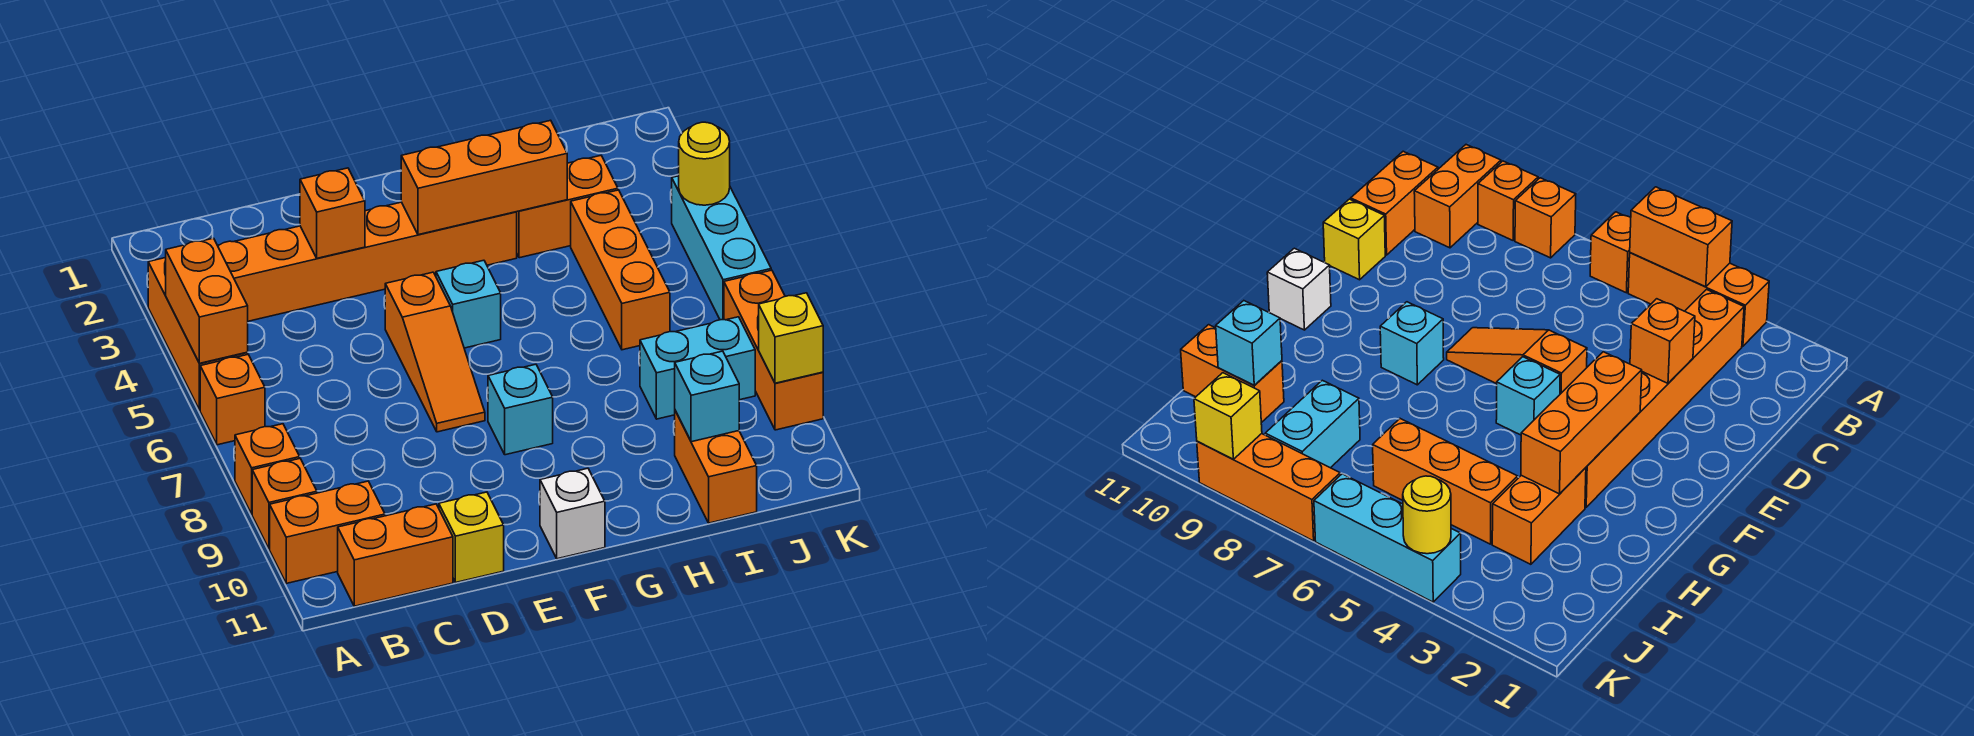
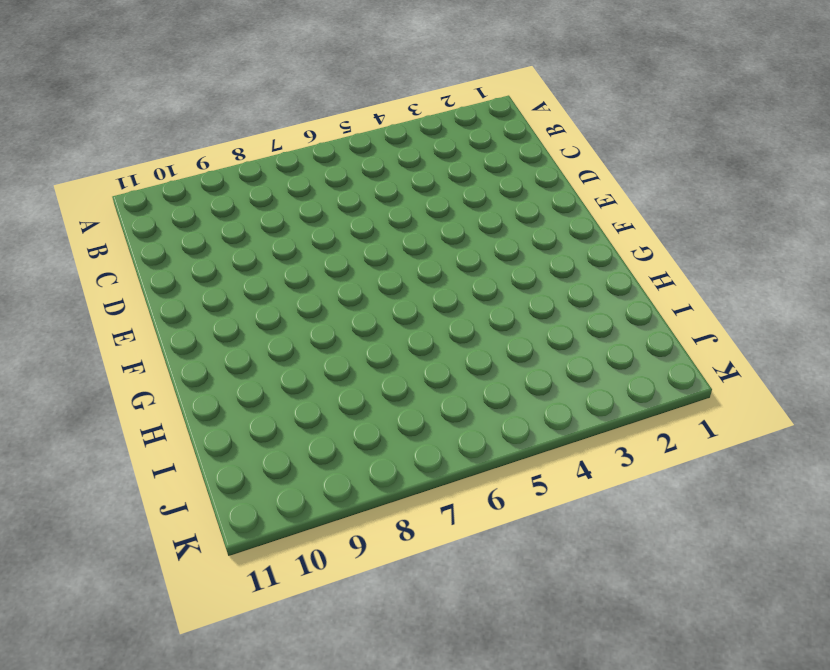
none -> orange 1x3 brick [148,258,248,410]
none -> orange 1x1 brick [200,355,265,445]
none -> orange 1x1 brick [235,424,300,514]

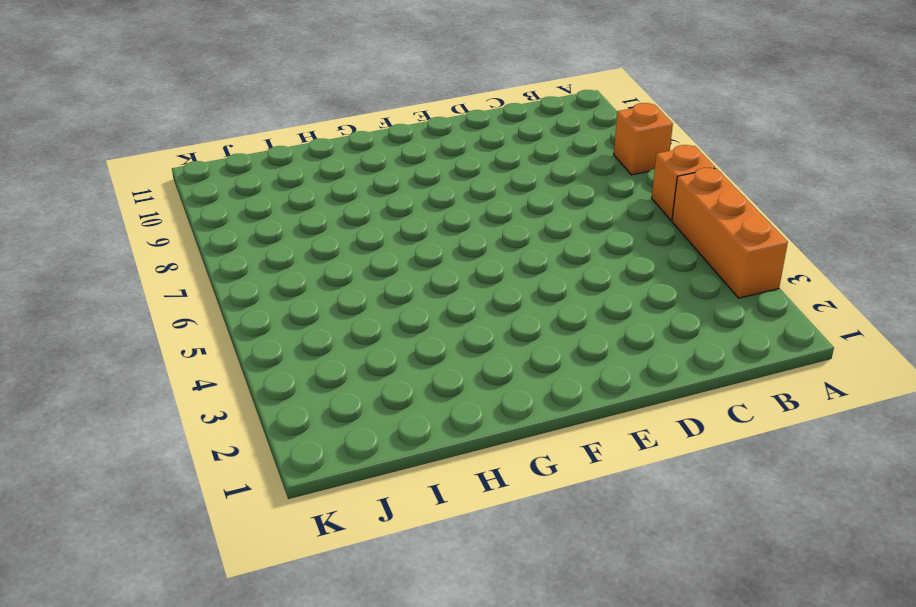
none -> orange 1x1 brick [252,459,317,549]
none -> orange 1x2 brick [270,481,385,583]
none -> orange 1x6 brick [218,202,517,321]

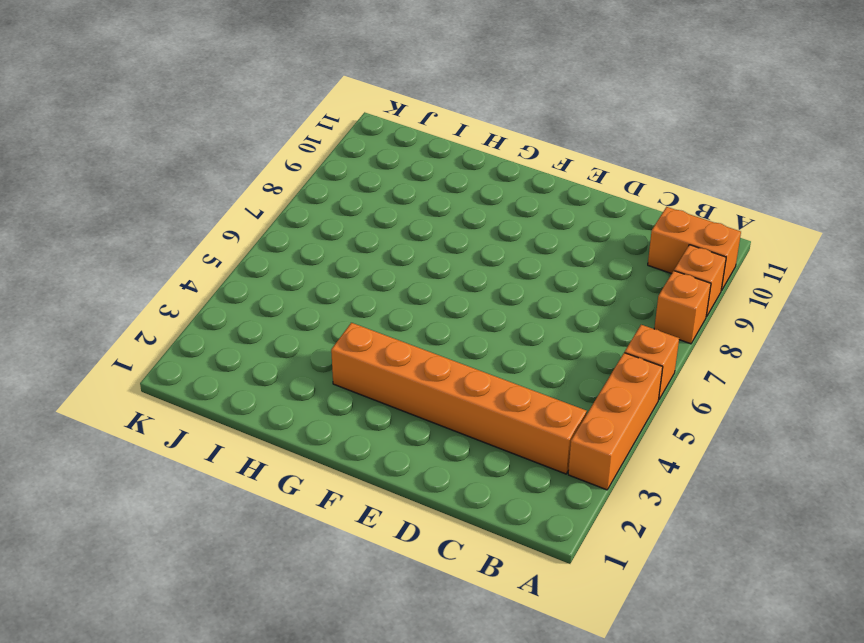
none -> orange 1x2 brick [338,504,453,606]
none -> yellow 1x1 brick [439,492,504,582]
none -> orange 1x3 slope [385,272,485,432]

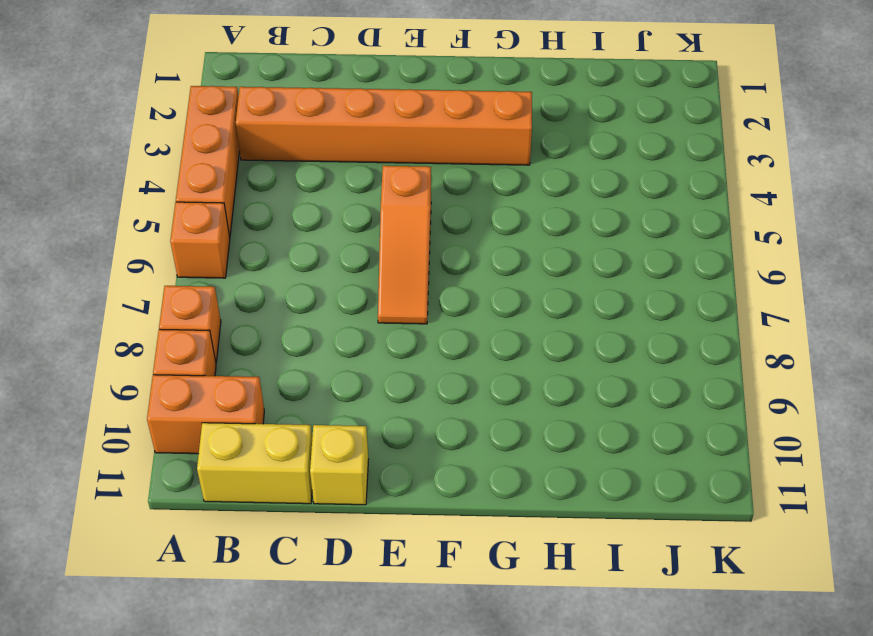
yellow 1x2 brick [197,423,312,504] -> orange 1x2 brick [338,504,453,606]
none -> cyan 1x1 brick [436,260,501,348]
none -> cyan 1x1 brick [488,364,553,455]
none -> white 1x1 brick [540,468,605,559]

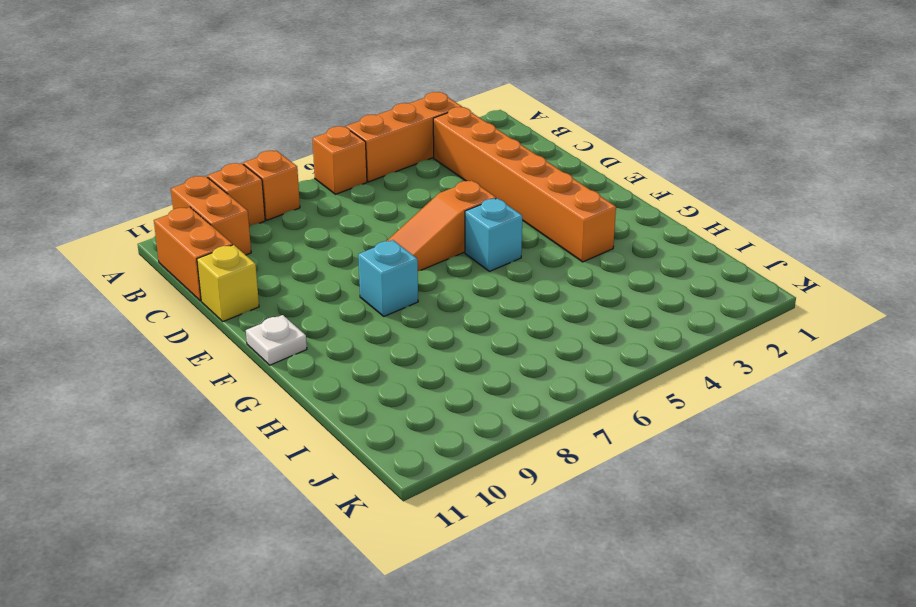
white 1x1 plate [246,315,307,365] -> white 1x1 brick [540,468,605,559]
none -> orange 1x2 brick [517,156,618,258]
none -> orange 1x3 brick [571,190,670,350]
none -> cyan 1x2 brick [640,317,755,419]

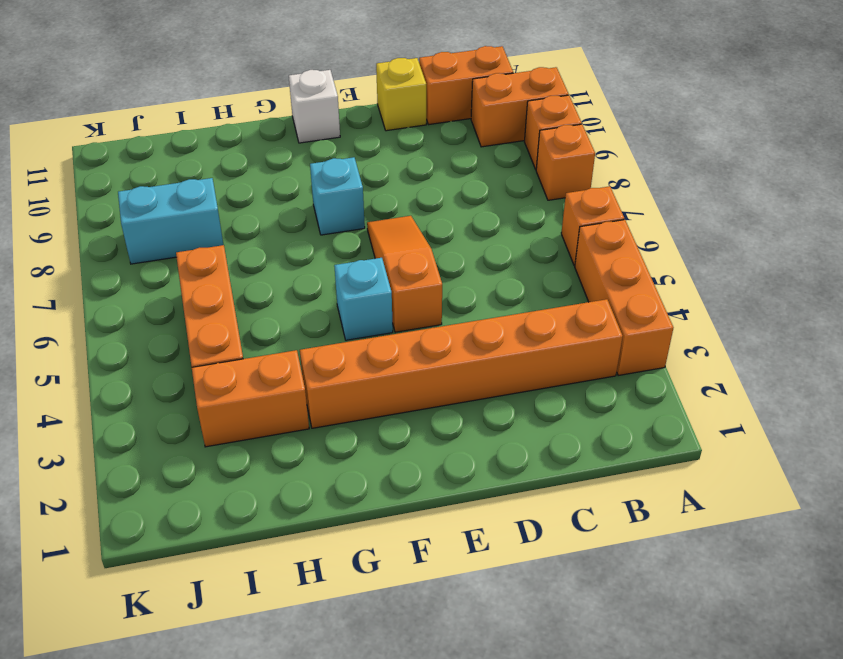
none -> orange 1x2 brick [675,411,757,523]
none -> cyan 1x3 brick [672,176,771,320]
none -> orange 1x3 brick [724,270,823,430]

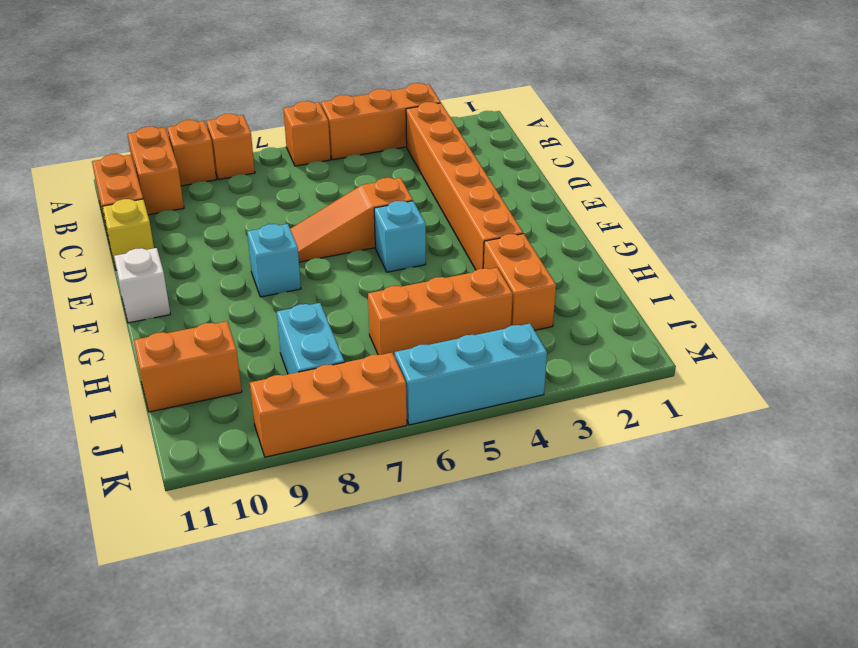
none -> orange 1x2 brick [166,238,248,363]
none -> orange 1x1 brick [300,168,365,258]
none -> orange 1x3 brick [401,120,567,235]

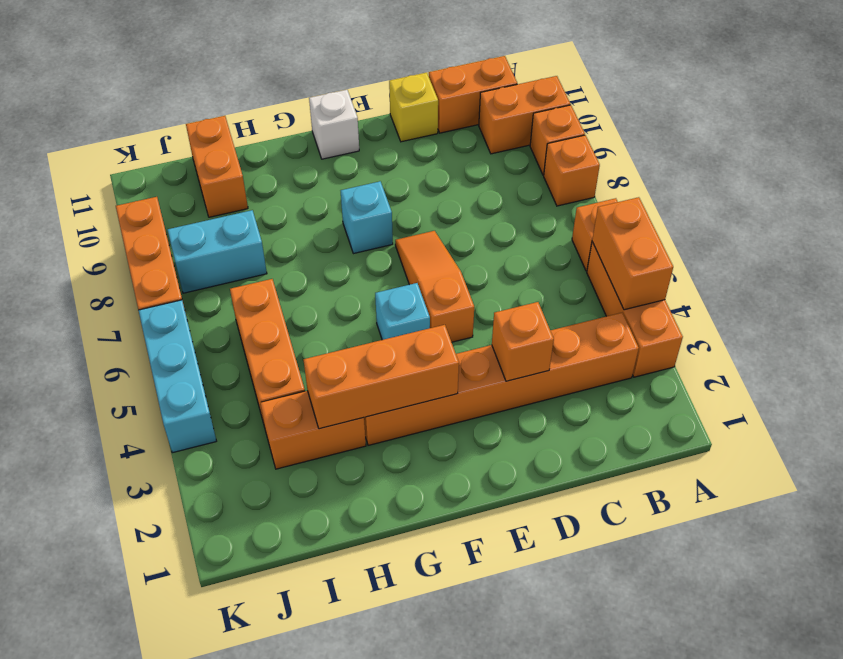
none -> cyan 1x1 brick [675,351,739,442]
none -> yellow 1x1 round brick [679,122,730,205]
none -> yellow 1x1 brick [759,293,823,383]

